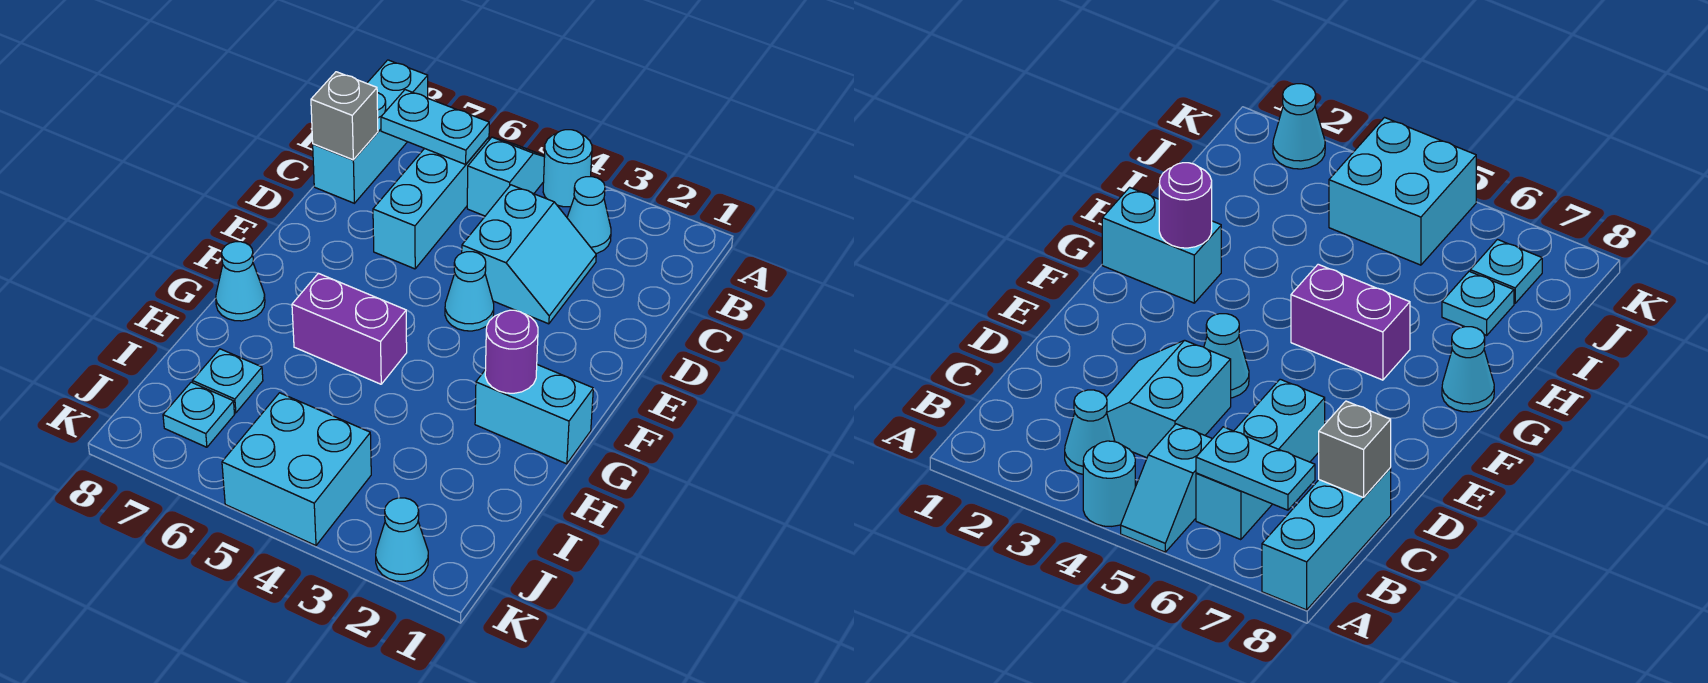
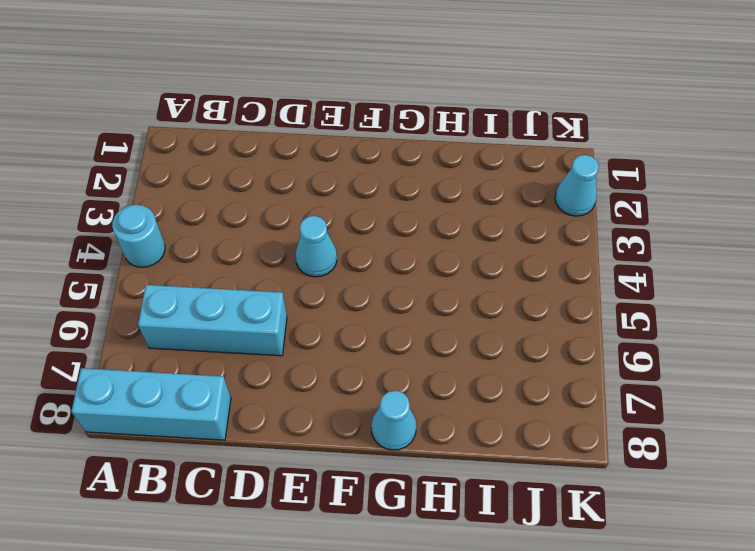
none -> cyan 1x2 slope [467,137,545,216]
none -> cyan 1x1 cone [567,177,611,253]
none -> cyan 2x2 slope [462,185,596,324]

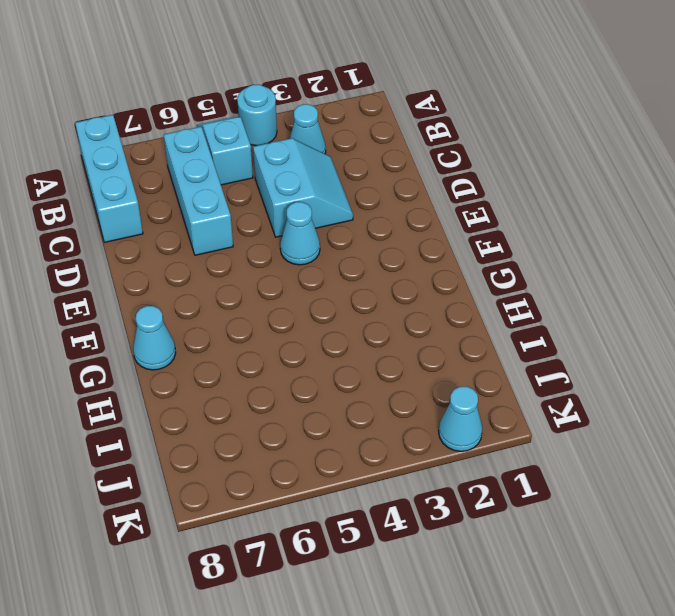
none -> cyan 1x2 brick [475,365,593,464]
none -> purple 1x2 brick [292,273,407,384]
none -> cyan 1x1 plate [192,349,263,413]

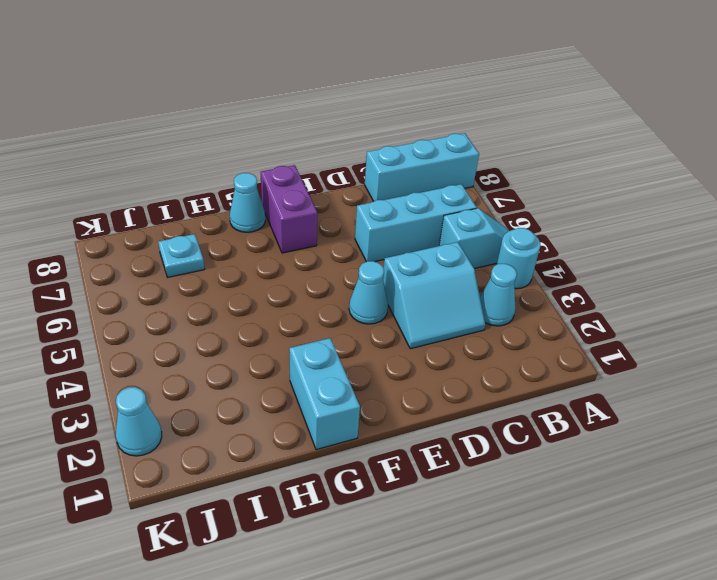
purple 1x2 brick [260,165,317,253] -> purple 1x2 brick moved to [292,273,407,384]
none -> cyan 2x2 brick [222,393,371,546]
none -> cyan 1x1 plate [163,382,234,447]
none -> cyan 1x2 plate [381,90,489,164]

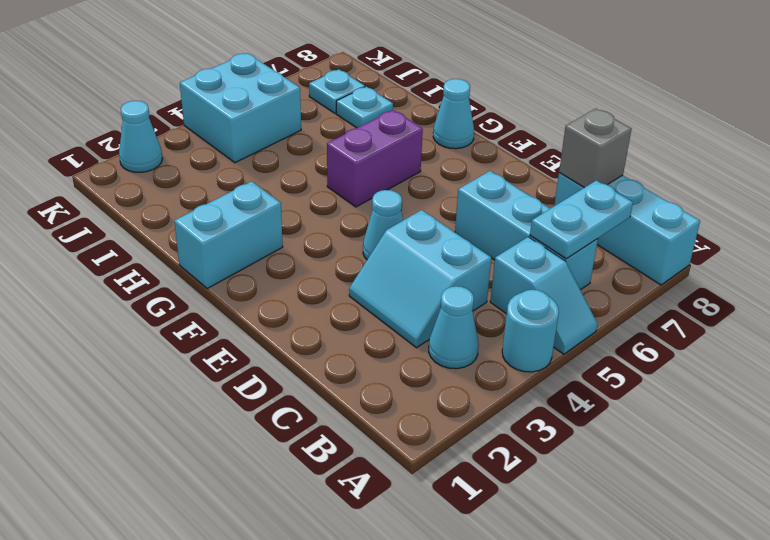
none -> purple 1x1 round brick [485,310,538,393]

